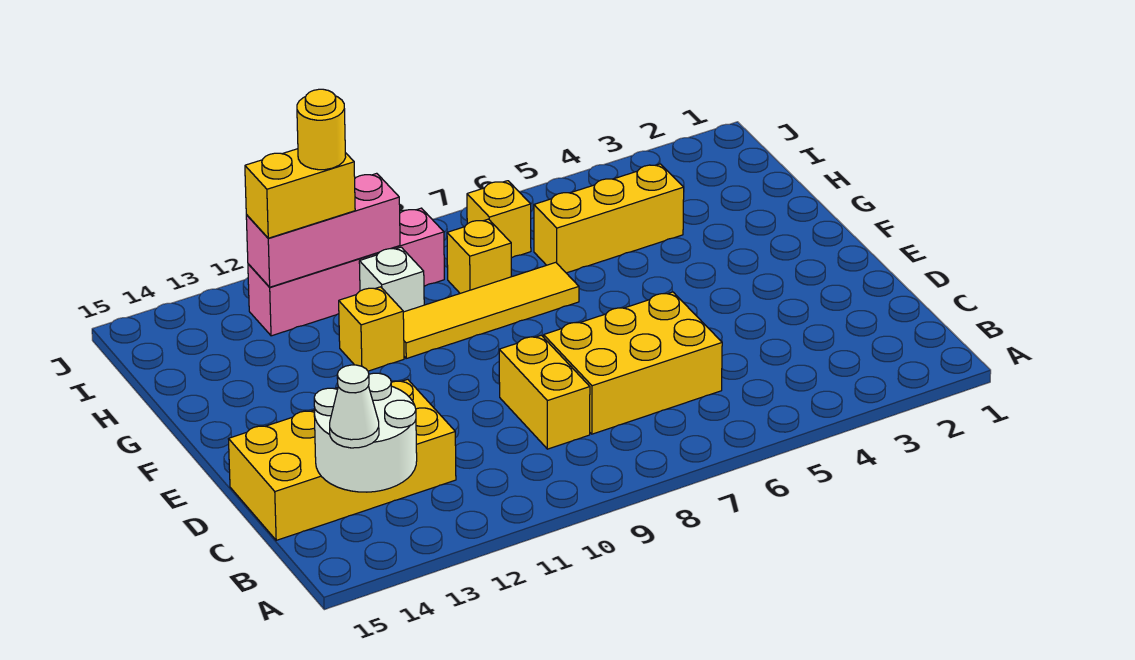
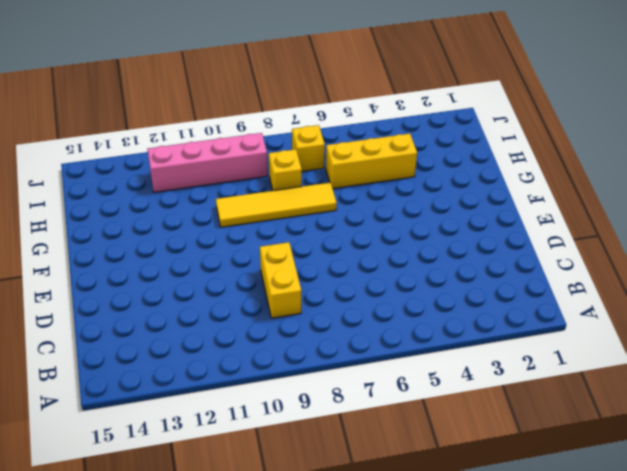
none -> yellow 2x3 brick [544,292,722,434]
none -> yellow 2x4 brick [229,379,456,540]
none -> yellow 1x1 brick [339,287,404,371]

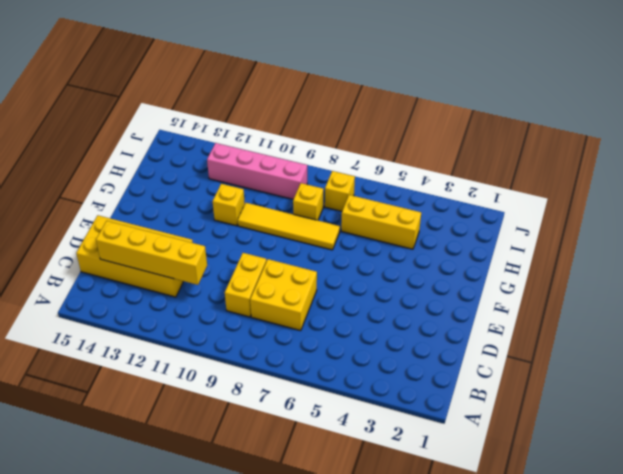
yellow 2x2 brick [250,259,317,331] -> yellow 2x3 brick [544,292,722,434]
yellow 1x4 brick [96,221,207,285] -> white 2x2 round brick [314,373,417,492]
none -> white 1x1 brick [359,247,424,312]
none -> pink 1x3 brick [246,173,400,287]
none -> white 1x1 cone [330,365,379,448]

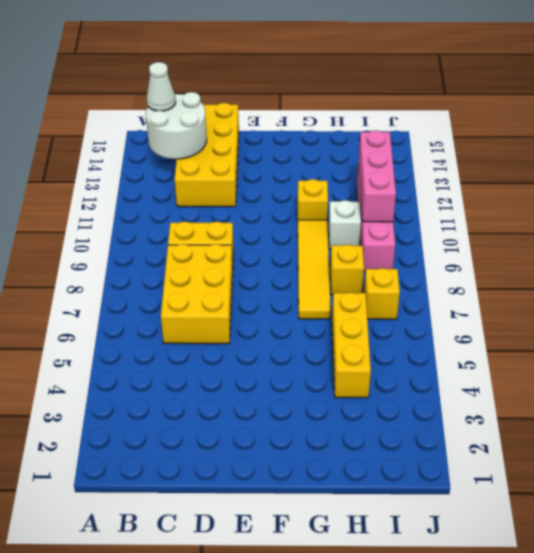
none -> yellow 1x2 brick [245,149,355,238]
none -> yellow 1x1 round brick [297,89,346,170]

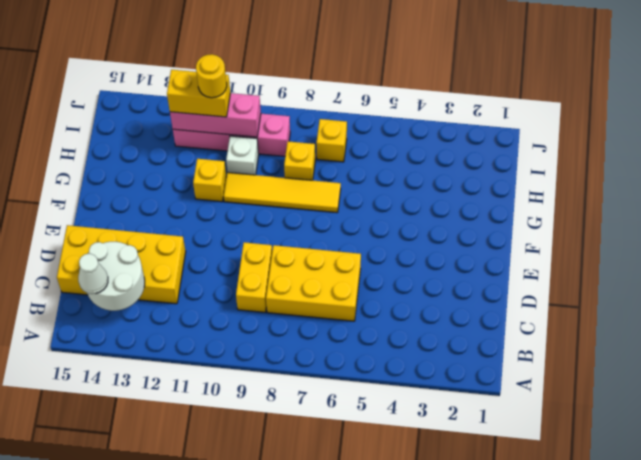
none -> yellow 1x3 brick [534,164,684,273]

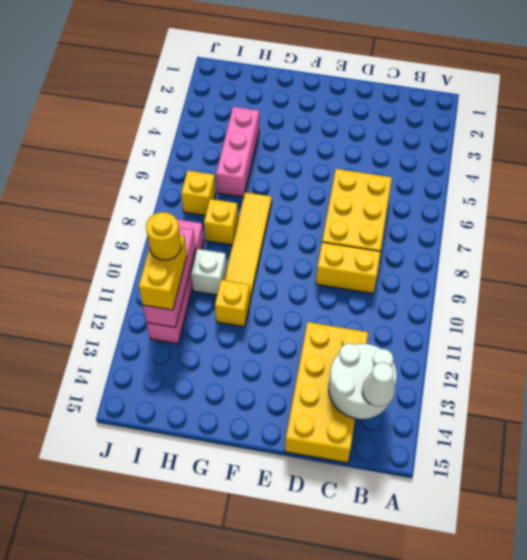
pink 1x3 brick [216,107,259,197] -> yellow 1x3 brick [534,164,684,273]

